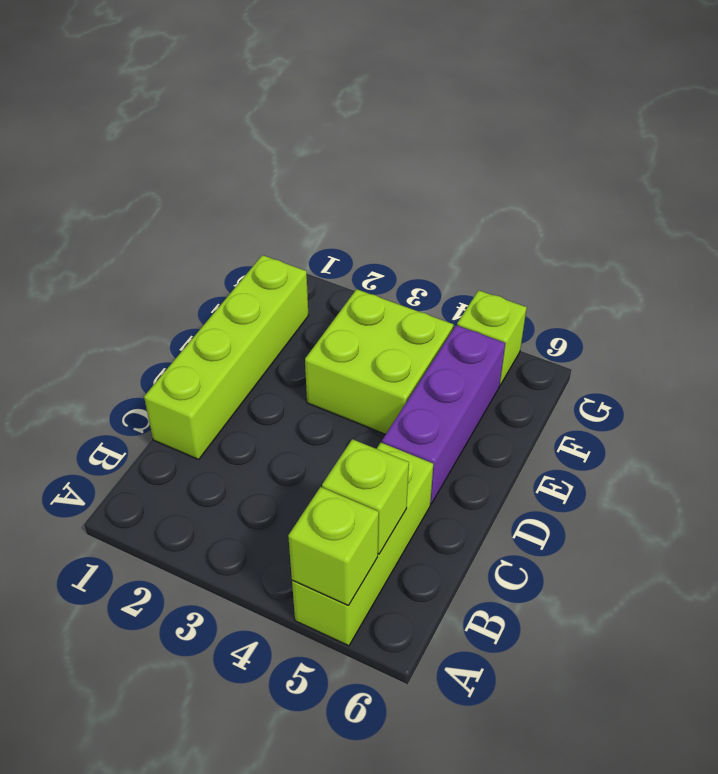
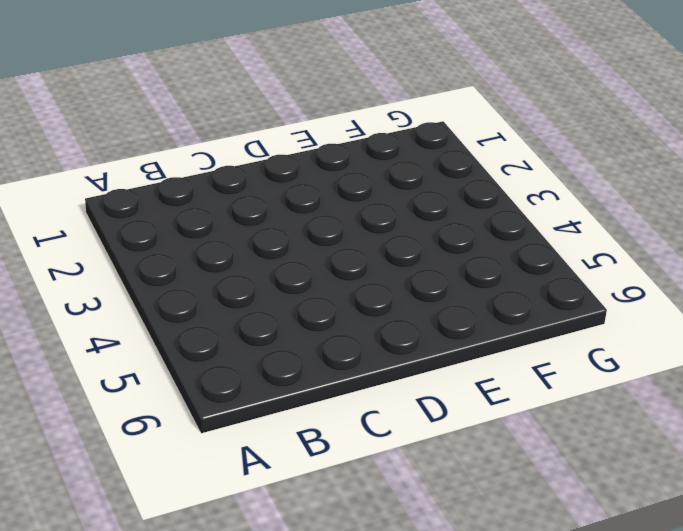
none -> lime 1x3 brick [292,443,433,646]
none -> lime 1x4 brick [144,255,309,460]

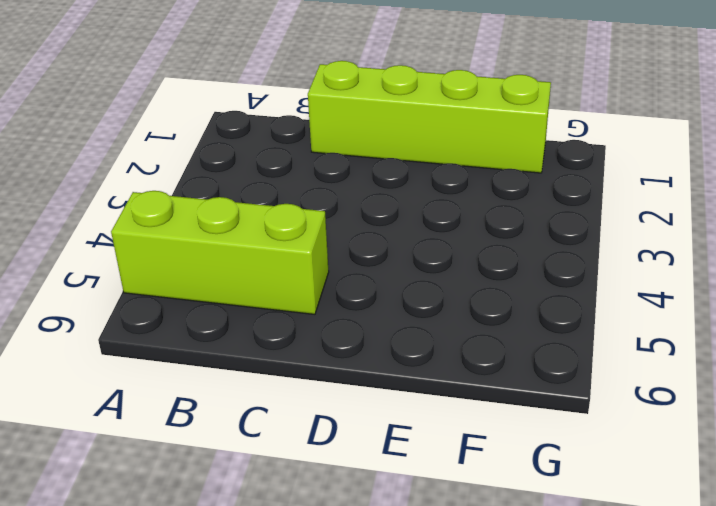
none -> purple 1x3 brick [382,325,505,504]
none -> lime 2x2 brick [305,289,454,434]

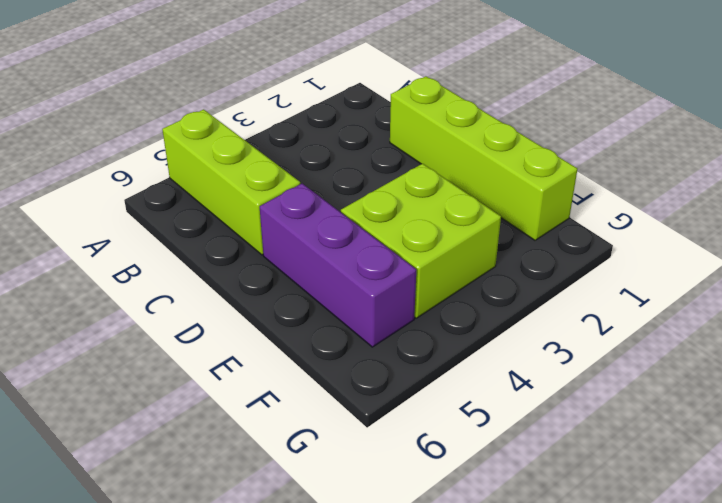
none -> lime 1x1 brick [457,290,527,385]
none -> lime 1x1 brick [288,487,379,606]

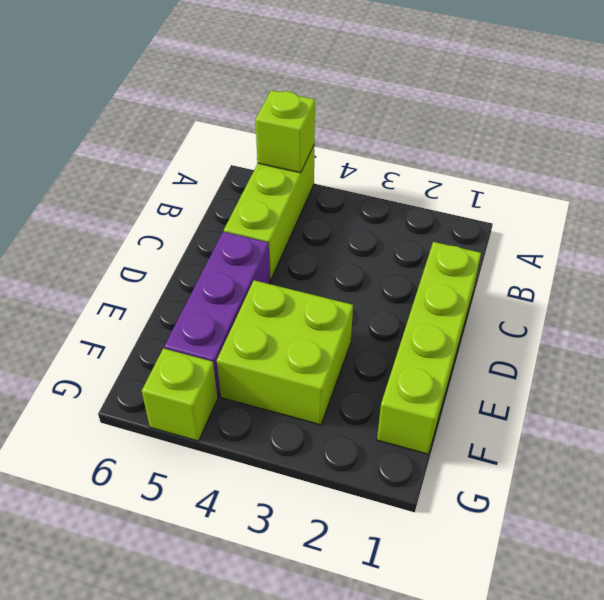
none -> lime 1x1 brick [322,439,409,554]

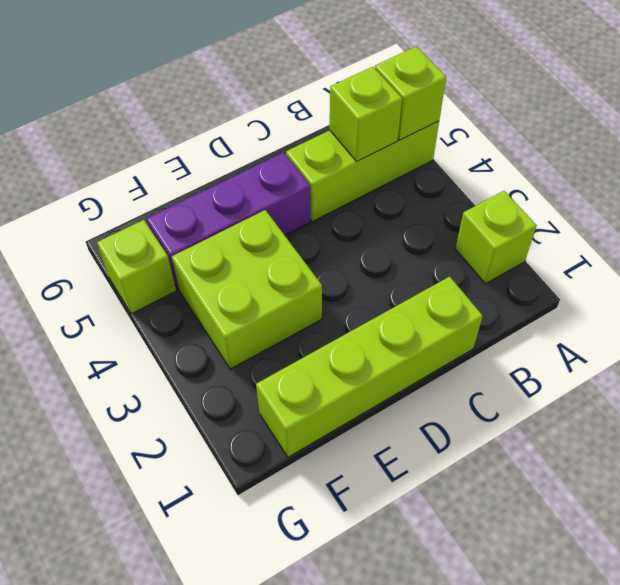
lime 1x1 brick [456,191,537,284] -> none

